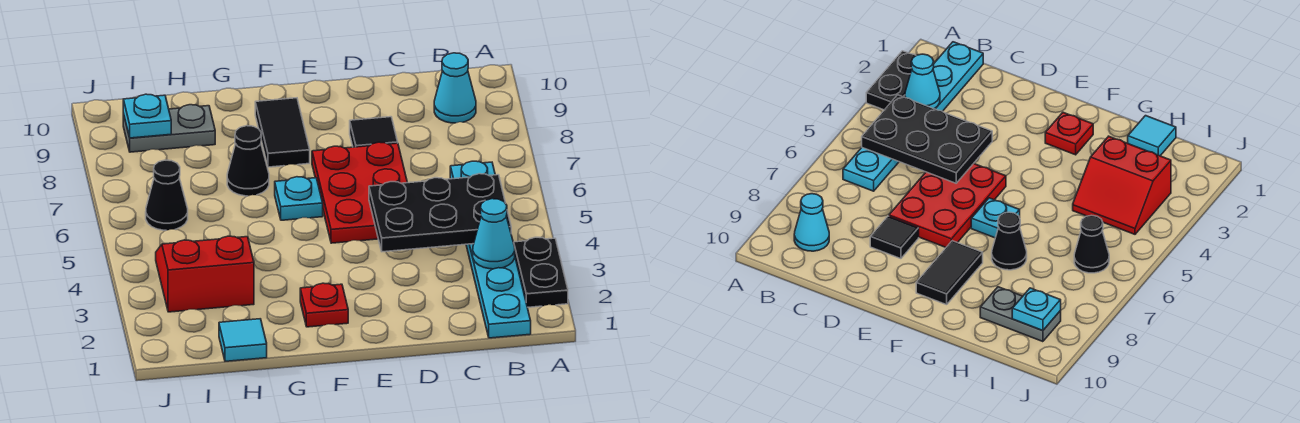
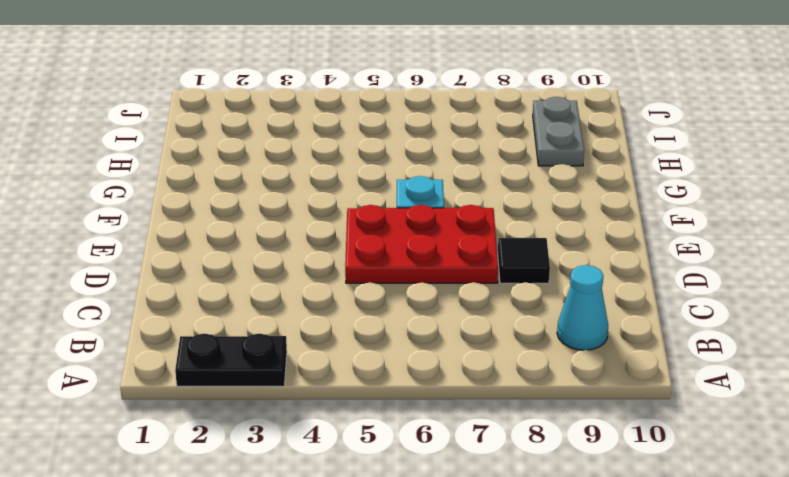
none -> cyan 1x6 plate [450,161,531,338]
none -> red 1x1 plate [300,283,348,327]
none -> black 1x2 tile [255,98,310,167]

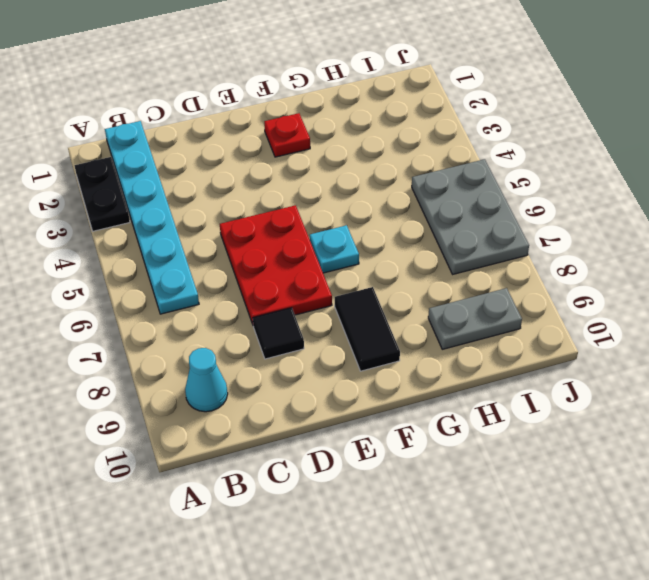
grey 2x3 plate [412,159,529,274] -> black 1x1 cone [146,160,188,230]
none -> black 1x1 cone [227,126,269,196]
none -> cyan 1x1 tile [219,319,267,361]
none -> red 2x2 slope [156,236,254,312]

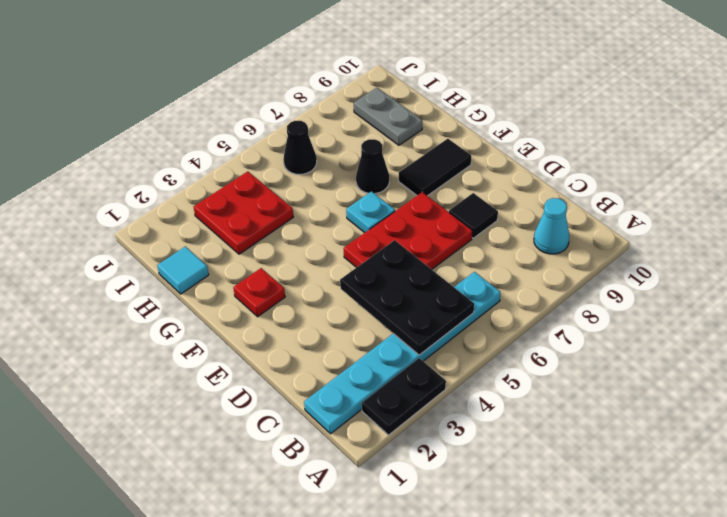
red 2x2 plate [194,171,293,254] -> red 2x2 slope [156,236,254,312]
none -> cyan 1x1 cone [473,199,515,269]
none -> cyan 1x1 plate [123,94,171,138]

